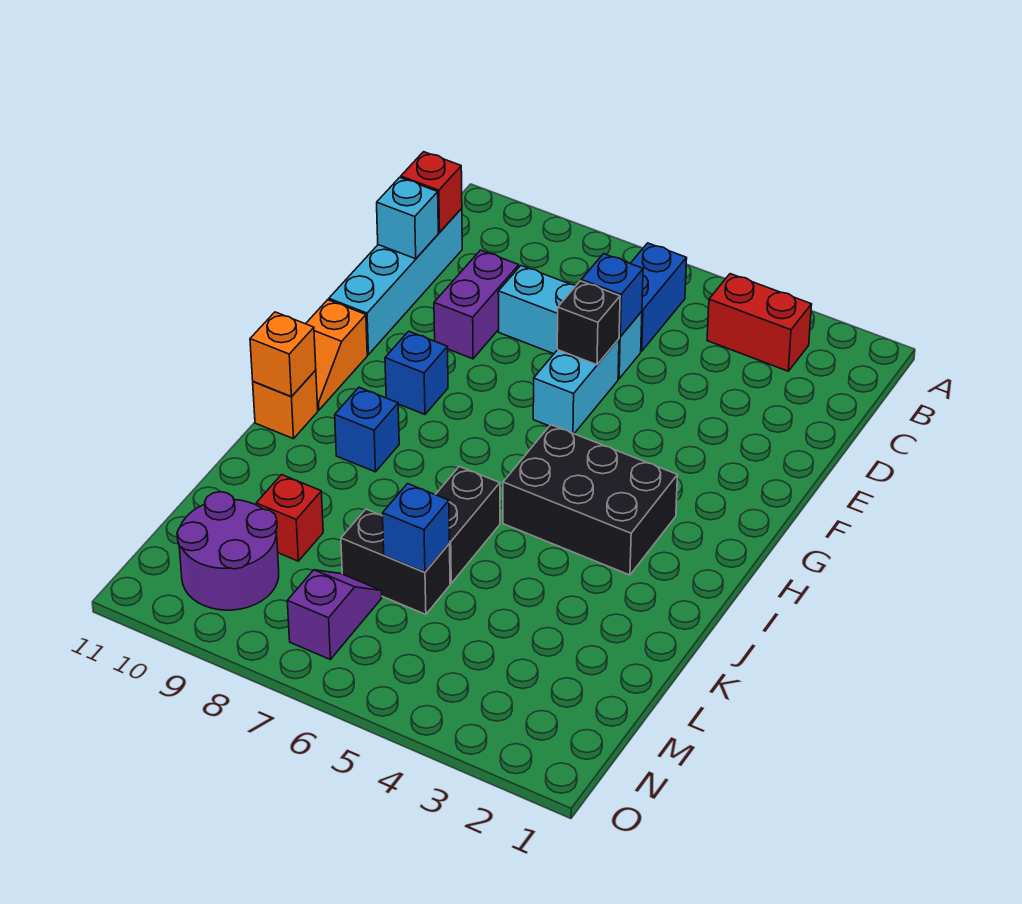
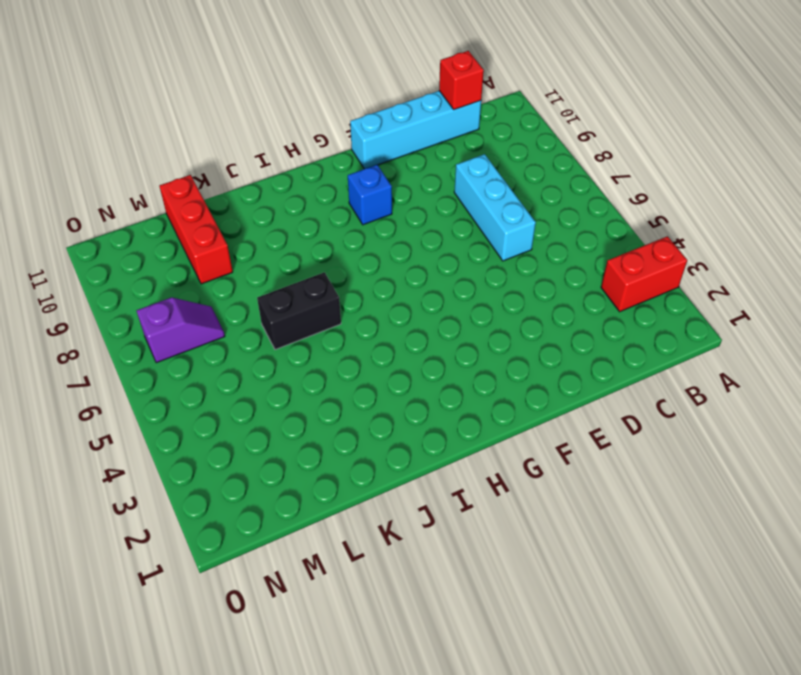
red 1x2 brick [601,236,687,312] -> red 1x2 brick turned to [707,274,812,371]
red 1x3 brick [160,175,233,284] -> red 1x1 brick [256,475,323,561]
none -> blue 1x2 brick [630,243,687,351]
none -> purple 1x2 brick [434,250,519,359]
none -> cyan 1x2 brick [533,339,619,434]

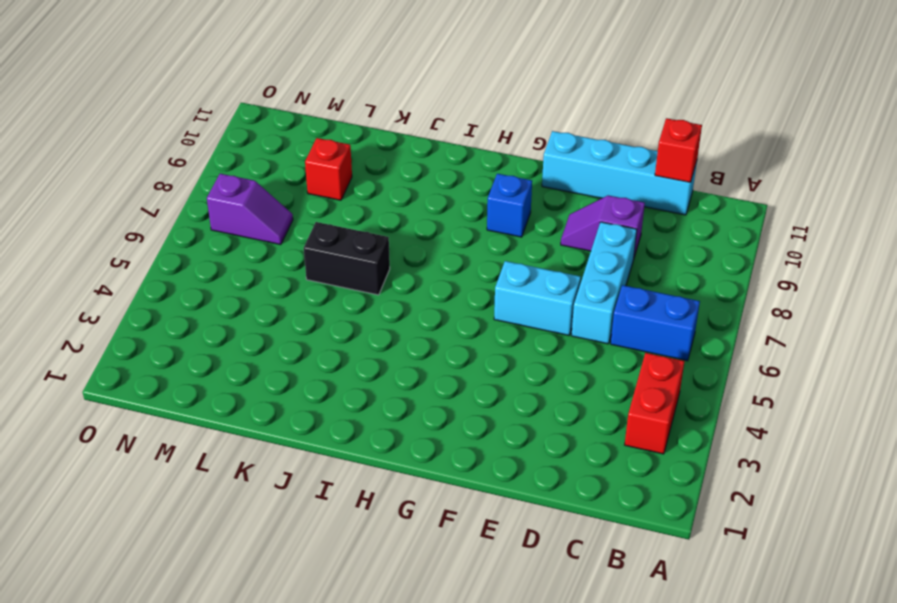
purple 1x2 slope [561,195,645,257] -> purple 1x2 brick [434,250,519,359]
none -> orange 1x2 slope [306,300,367,410]
none -> black 2x3 brick [503,425,677,575]
none -> blue 1x1 brick [335,387,399,472]

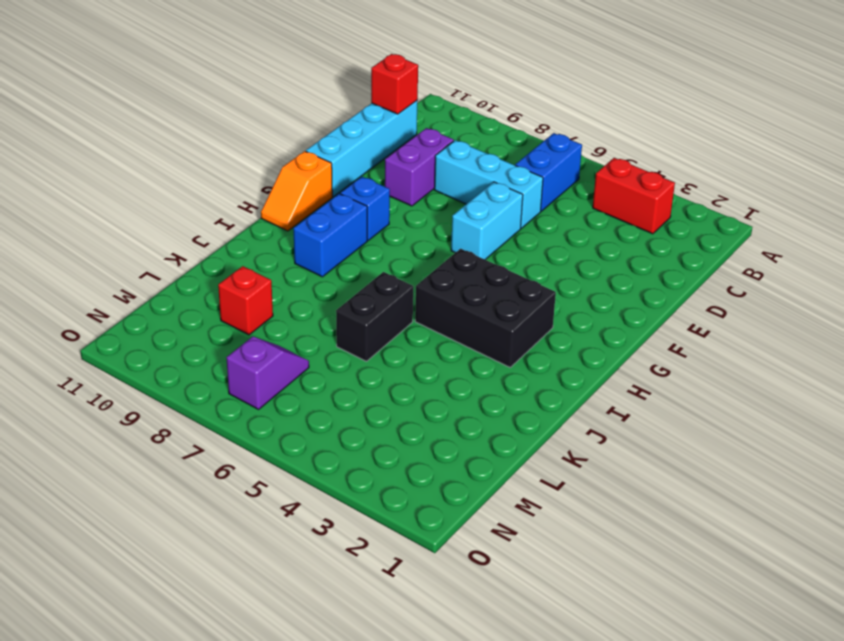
blue 1x2 brick [293,194,367,277] -> blue 1x1 brick [335,387,399,472]
none -> orange 1x1 brick [253,370,318,439]
none -> black 1x2 brick [341,509,450,614]
none -> purple 2x2 round brick [177,492,279,610]

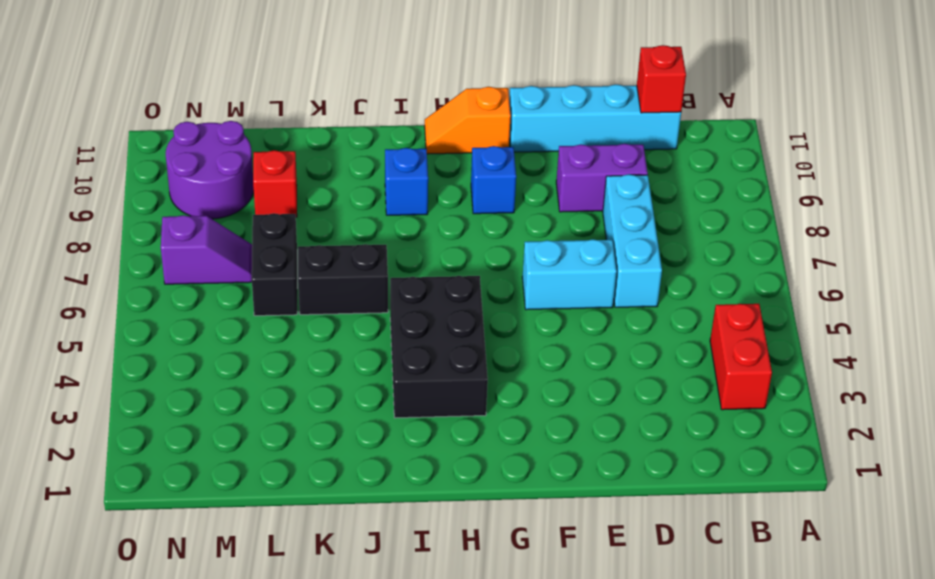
none -> blue 1x2 brick [630,243,687,351]
none -> orange 1x1 brick [253,370,318,439]
none -> blue 1x1 brick [581,254,643,337]

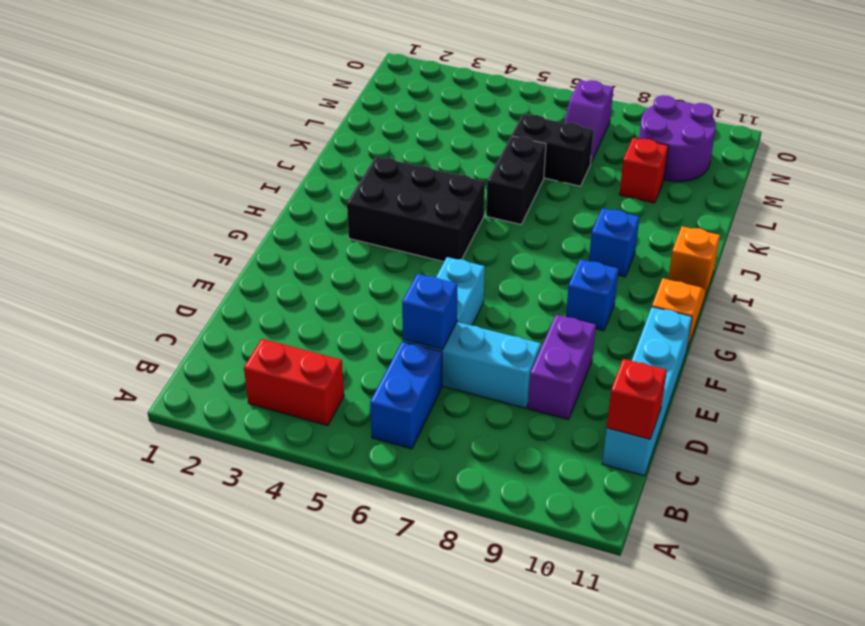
none -> cyan 1x1 brick [377,177,438,259]
none -> black 1x1 brick [557,281,620,365]
none -> orange 1x1 brick [250,312,316,397]

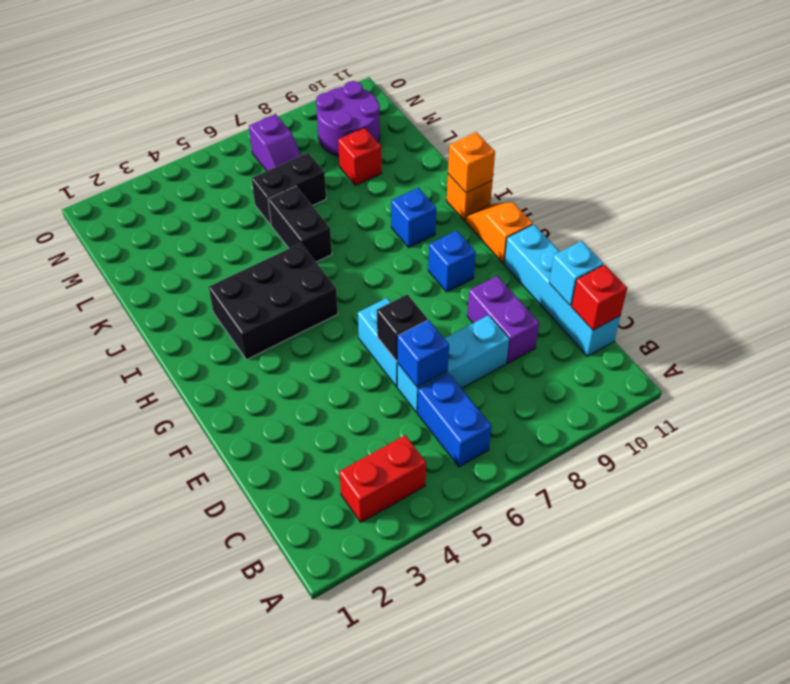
none -> blue 1x1 brick [383,484,450,572]

